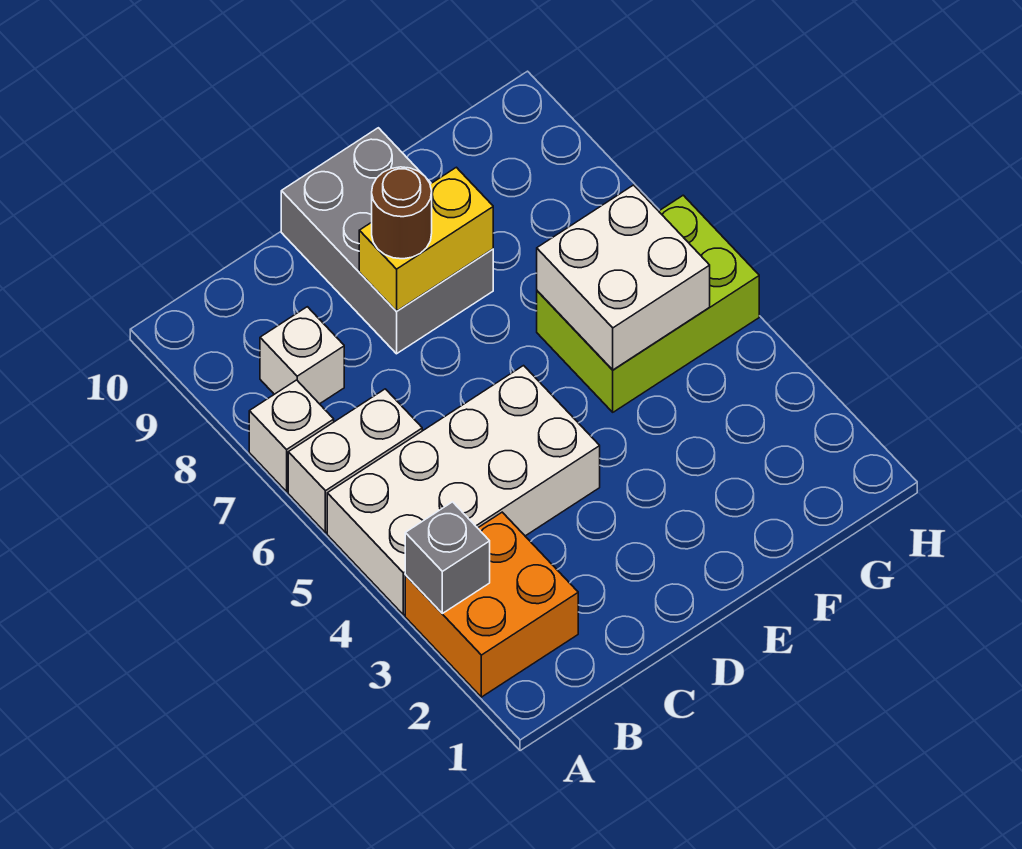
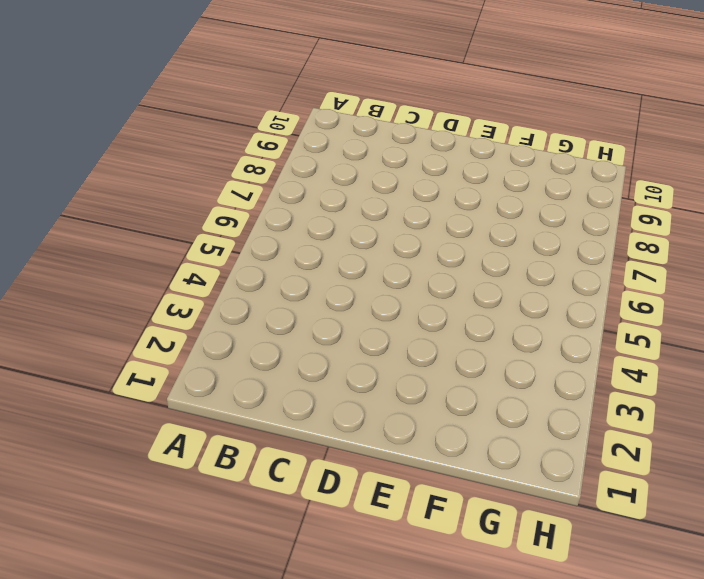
none -> orange 2x2 brick [405,512,578,697]
none -> white 2x4 brick [327,366,600,615]

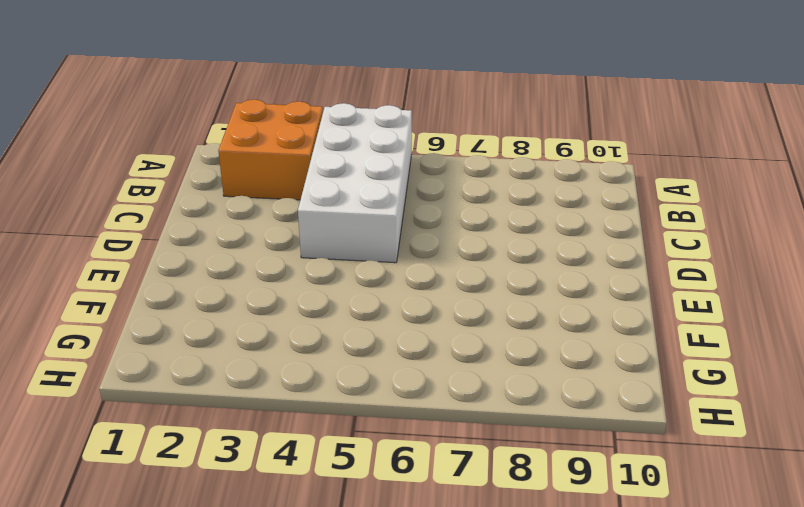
none -> white 1x2 brick [288,389,422,533]
none -> white 1x1 brick [249,380,334,492]

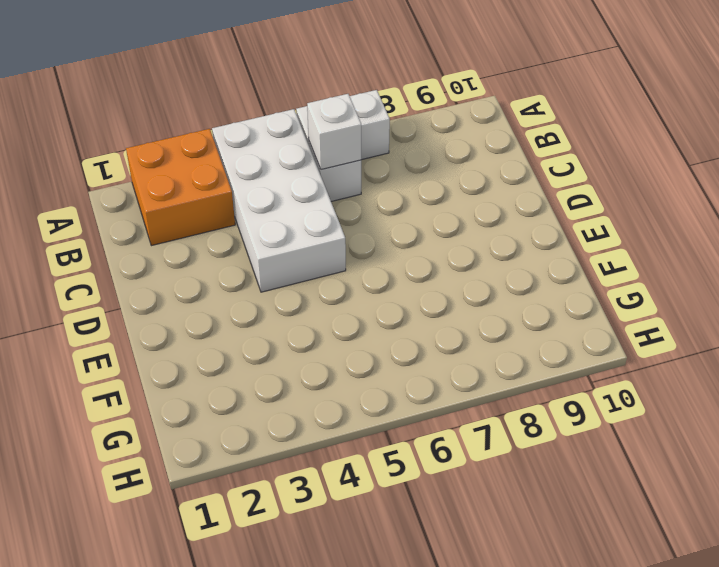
white 1x1 brick [307,94,361,169] -> white 1x1 brick moved to [260,307,344,404]
none -> grey 2x3 brick [281,128,493,354]
none -> lime 2x3 brick [537,195,759,412]

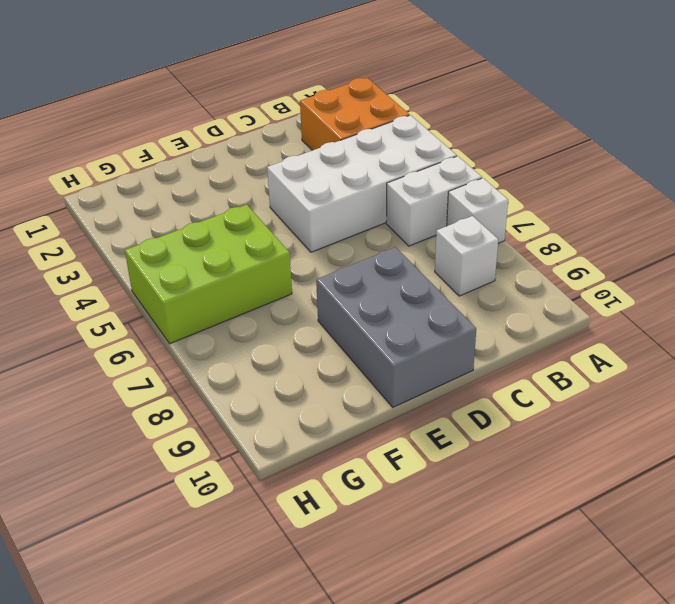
none -> grey 1x1 brick [405,502,490,613]
none -> yellow 1x2 brick [359,167,493,311]

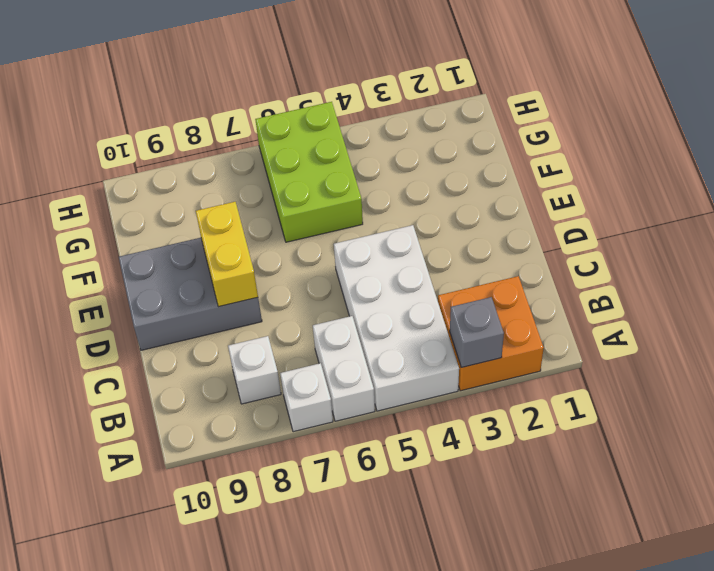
none -> white 2x2 brick [537,185,710,370]
none -> brown 1x1 round brick [372,167,432,259]

